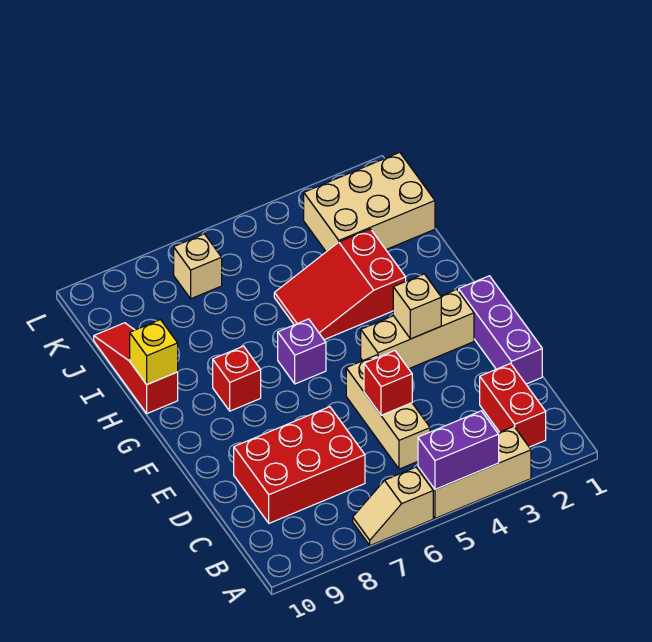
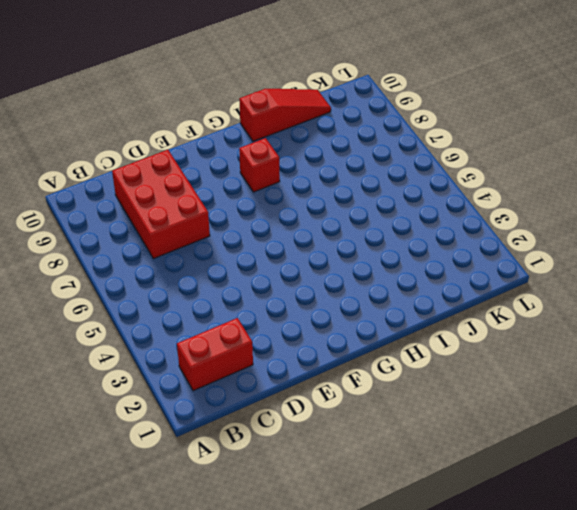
none -> tan 1x3 brick [418,426,531,518]
none -> tan 1x2 slope [353,467,433,546]
none -> tan 1x3 brick [346,355,430,469]

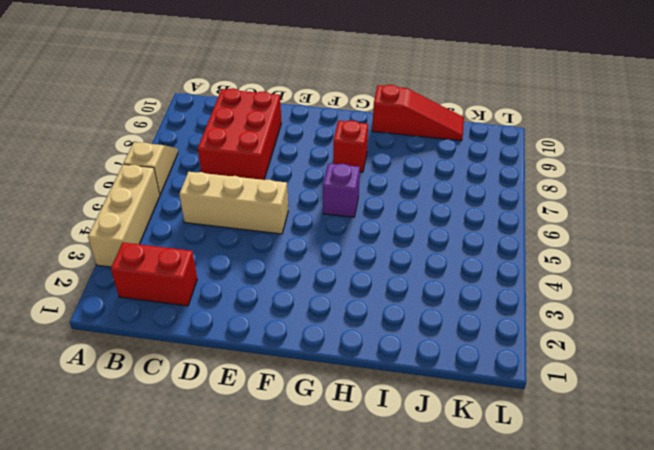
none -> purple 1x3 brick [459,276,542,384]
none -> tan 1x3 brick [361,289,474,369]
none -> red 2x3 slope [274,229,406,340]

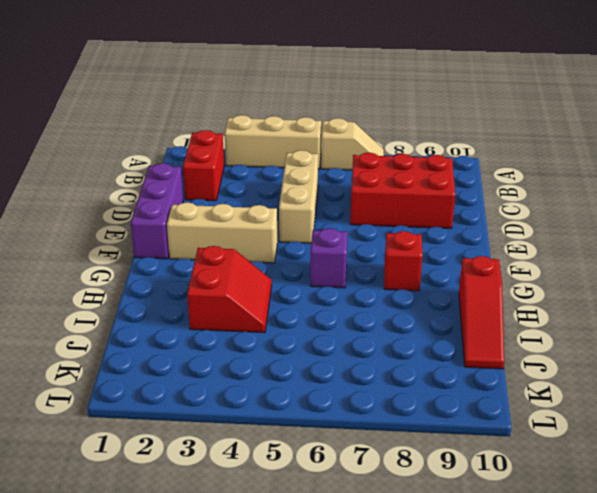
red 2x2 slope [187,246,272,333] -> red 2x3 slope [274,229,406,340]
none -> tan 2x3 brick [304,152,435,252]
none -> tan 1x1 brick [174,234,222,299]
none -> purple 1x2 brick [418,411,499,489]

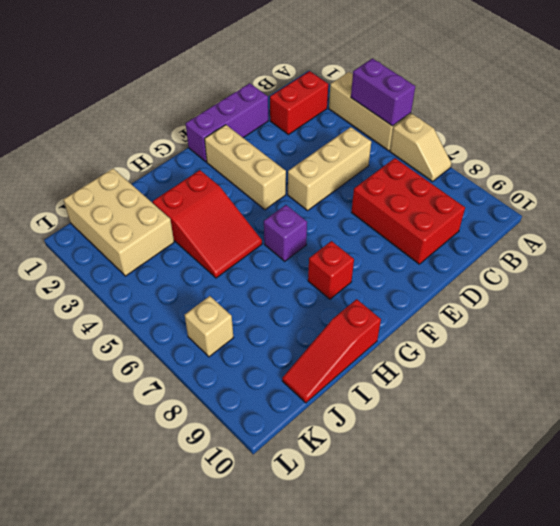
none -> red 1x1 brick [364,351,412,415]
none -> tan 1x1 brick [393,274,441,339]
none -> yellow 1x1 brick [130,320,178,384]

